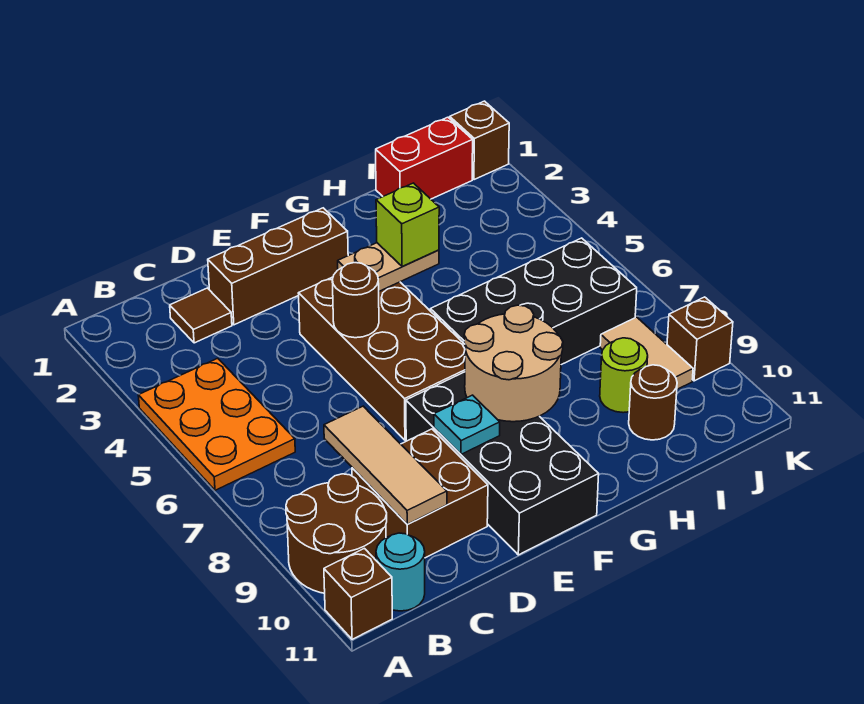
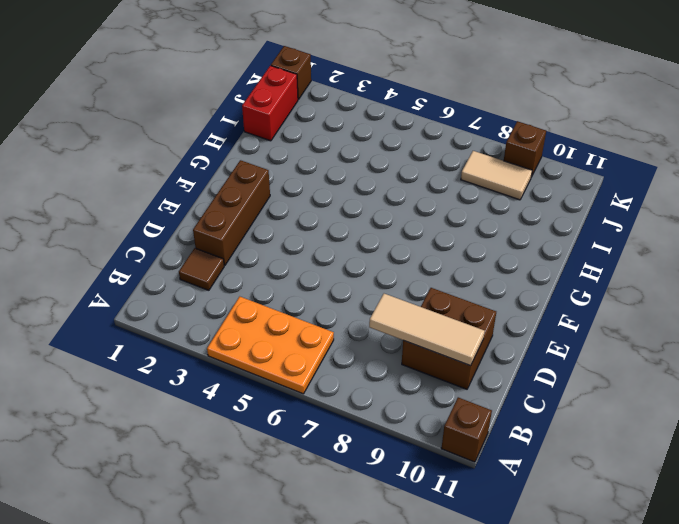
none -> brown 2x2 round brick [286,474,387,593]
none -> cyan 1x1 round brick [376,533,425,611]
none -> brown 2x4 brick [298,277,465,440]

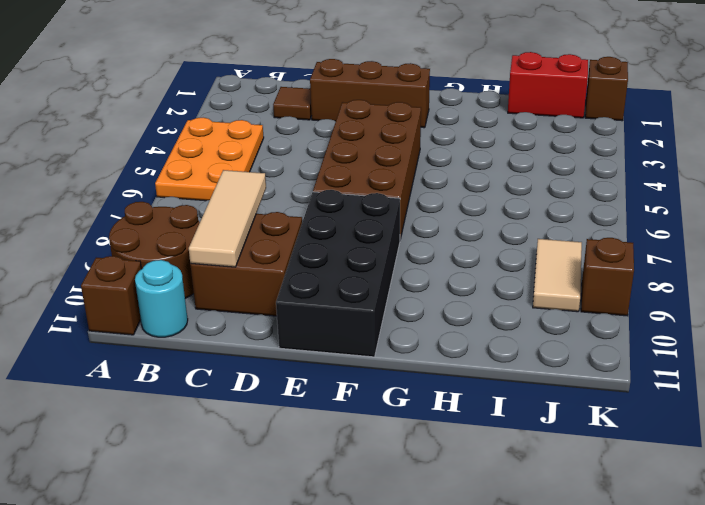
none -> black 2x4 brick [430,238,637,365]
none -> lime 1x1 round brick [600,338,648,413]
none -> brown 1x1 round brick [629,365,677,440]

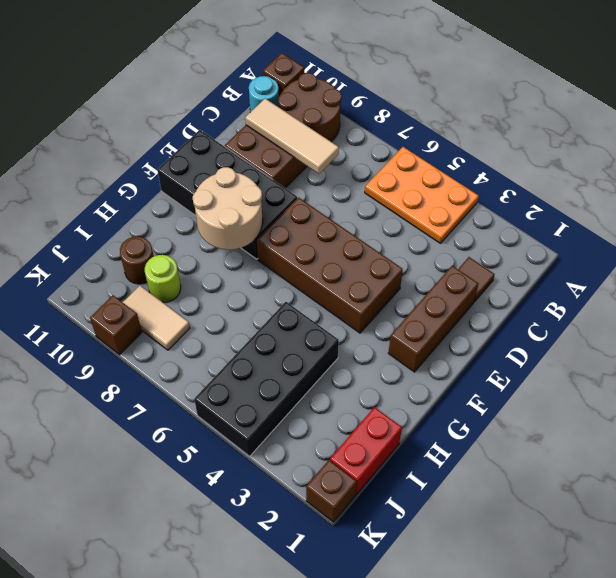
black 2x4 brick [194,302,339,456] -> black 2x4 brick moved to [430,238,637,365]
none -> brown 1x1 round brick [332,263,379,338]
none -> cyan 1x1 plate [434,395,500,454]
none -> tan 1x2 plate [338,243,439,291]

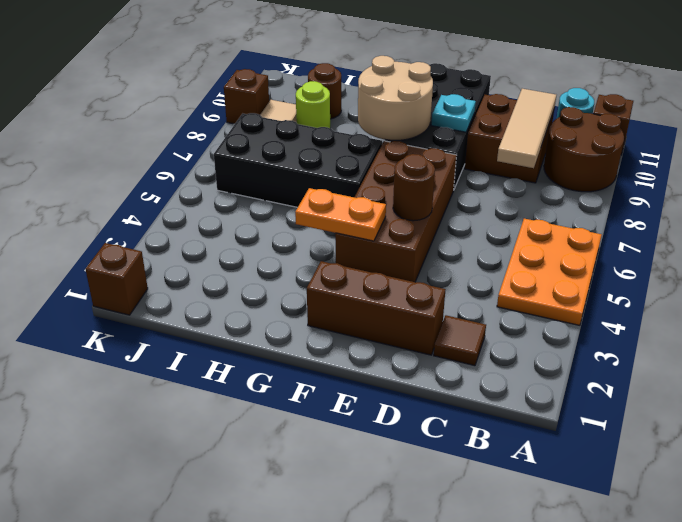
orange 1x2 plate [295,188,386,241] -> tan 1x2 plate [338,243,439,291]
none -> red 1x2 brick [376,117,473,199]
none -> lime 1x1 brick [376,183,439,266]

